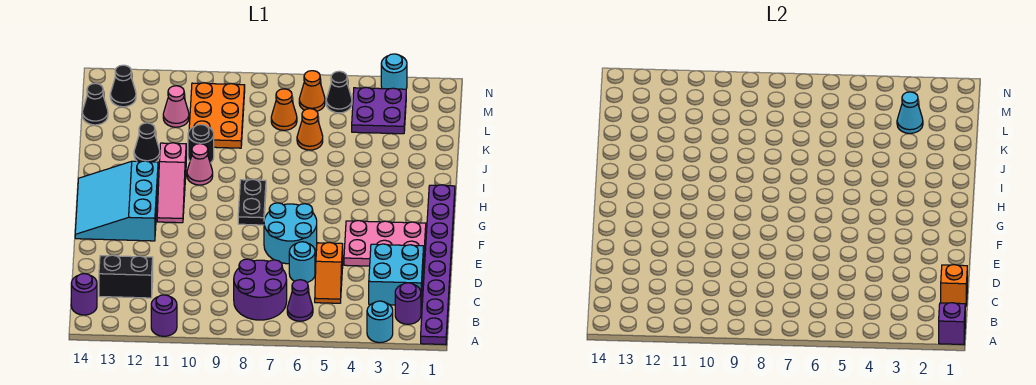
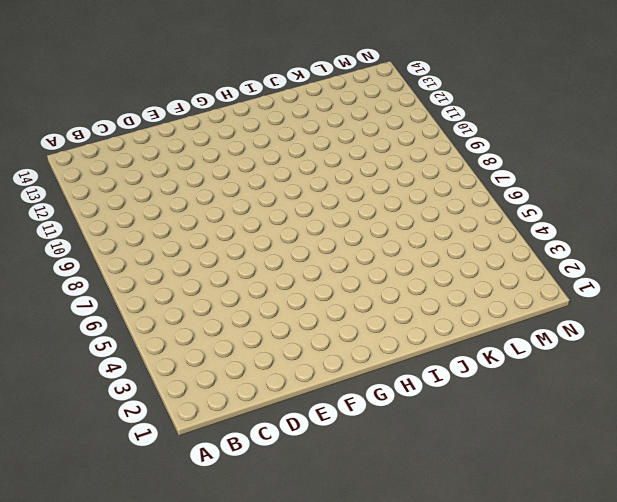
none -> purple 1x8 plate [421,185,455,345]
none -> cyan 1x1 round brick [367,301,393,343]
none -> purple 1x1 round brick [151,295,177,336]
none -> purple 1x1 round brick [395,283,421,324]

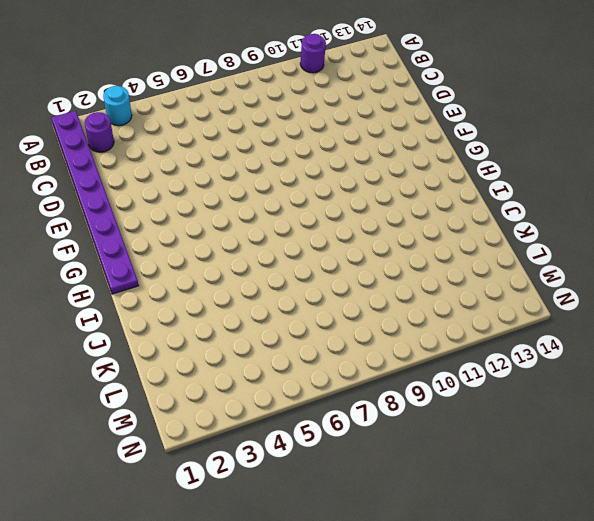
none -> purple 1x1 cone [287,280,313,321]
none -> purple 2x2 round brick [234,259,287,320]
none -> purple 1x1 round brick [71,274,97,315]
none -> cyan 2x2 brick [369,244,424,305]

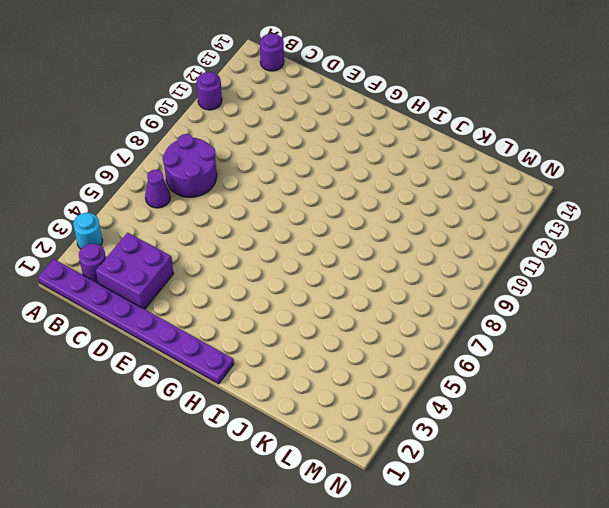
purple 2x2 brick [96,233,173,309] -> cyan 2x2 brick [369,244,424,305]
none -> orange 1x2 slope [315,242,343,303]
none -> black 1x2 brick [99,255,153,298]
none -> cyan 1x1 round brick [289,242,315,282]
none -> pink 2x3 plate [344,221,426,266]

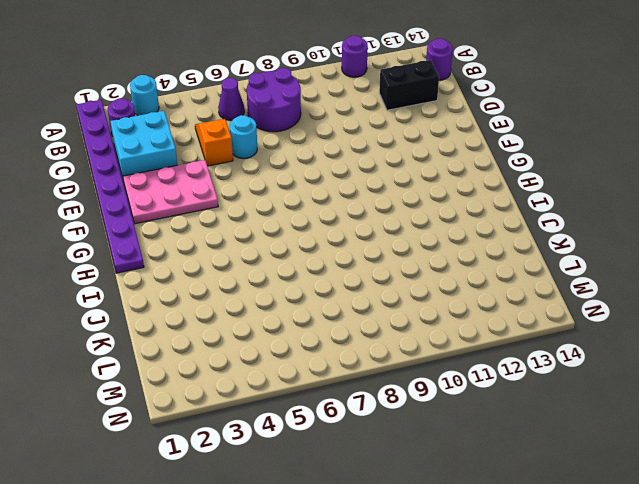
none -> cyan 2x2 round brick [264,203,317,264]
none -> cyan 3x3 slope [75,161,158,241]
none -> black 1x2 plate [238,179,266,225]
none -> pink 1x3 slope [157,143,186,223]

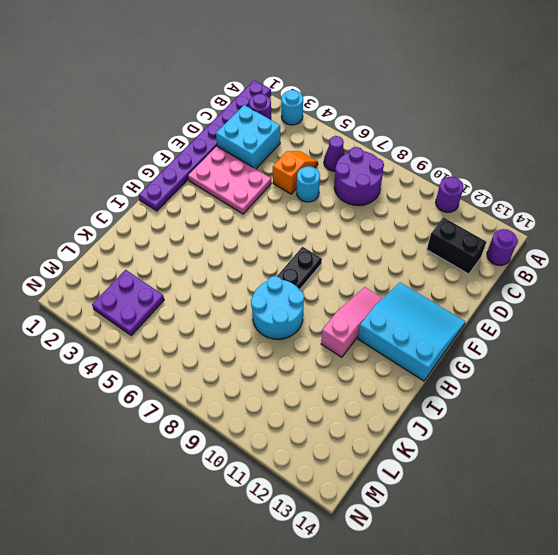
cyan 3x3 slope [358,282,465,381] -> cyan 3x3 slope turned to [75,161,158,241]
cyan 2x2 round brick [251,276,304,339] -> cyan 2x2 round brick moved to [264,203,317,264]
none -> pink 1x1 cone [187,144,213,185]
none -> black 1x1 round brick [188,125,214,163]
none -> black 1x1 cone [134,123,160,162]
none -> orange 1x1 cone [297,109,323,150]

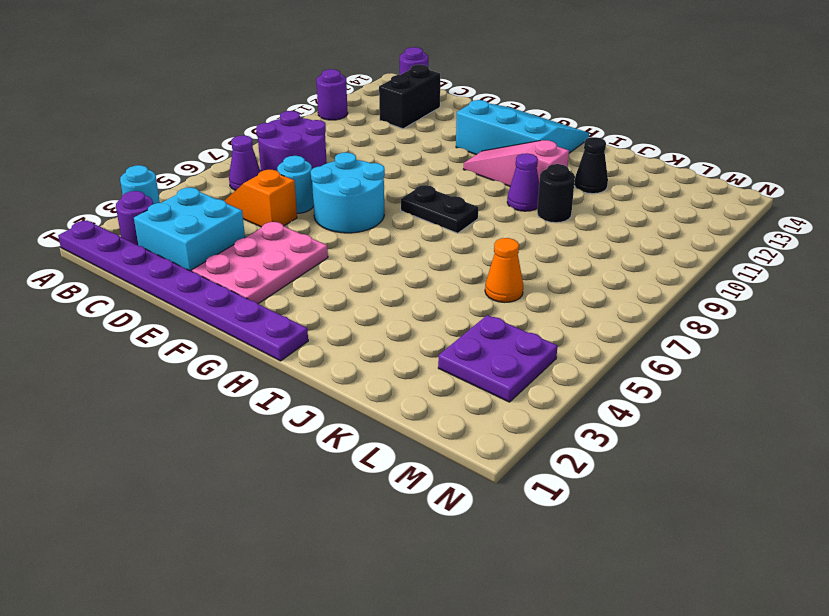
purple 1x1 cone [507,153,539,211] -> pink 1x1 cone [187,144,213,185]
none -> orange 2x3 plate [189,83,245,148]
none -> orange 1x1 cone [271,89,297,130]
none -> pink 1x1 cone [163,86,189,127]
none -> black 1x1 cone [82,83,108,125]

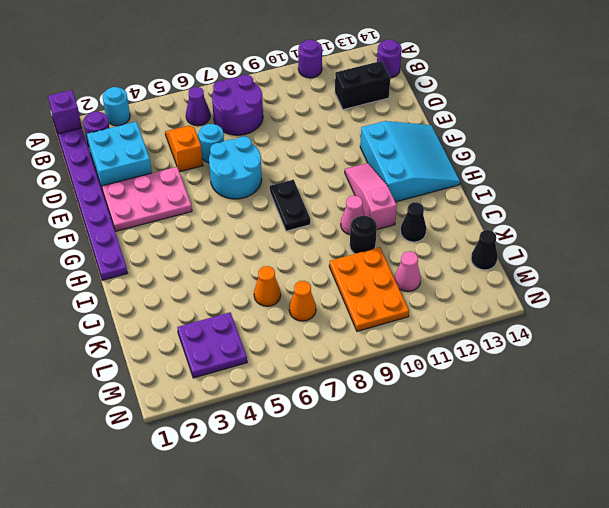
none -> black 1x1 cone [326,71,352,113]
none -> orange 1x1 cone [299,71,325,111]
none -> black 1x1 cone [110,65,136,107]
none -> cyan 1x1 round brick [381,54,407,89]

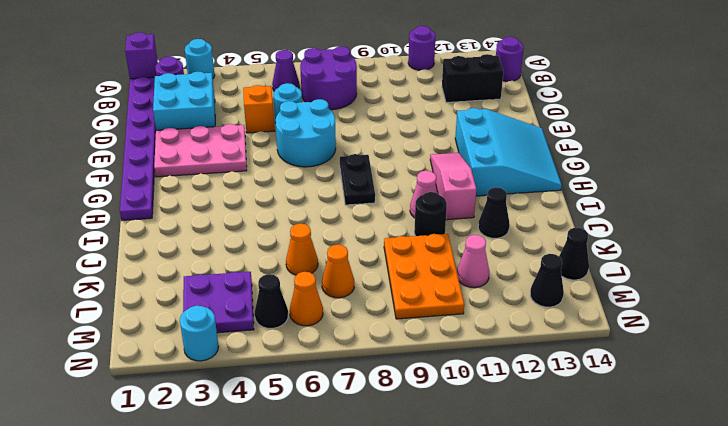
none -> orange 1x1 brick [941,265,967,306]
none -> cyan 1x1 cone [897,92,923,133]

